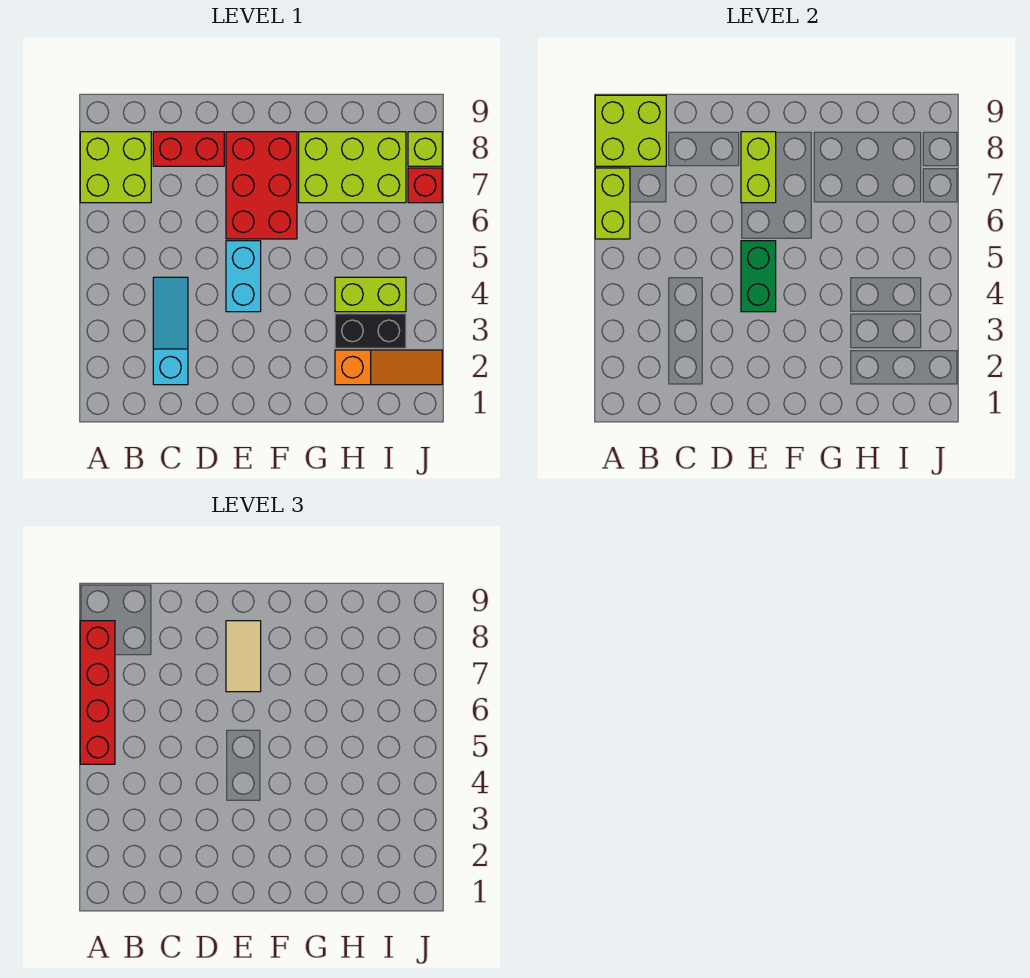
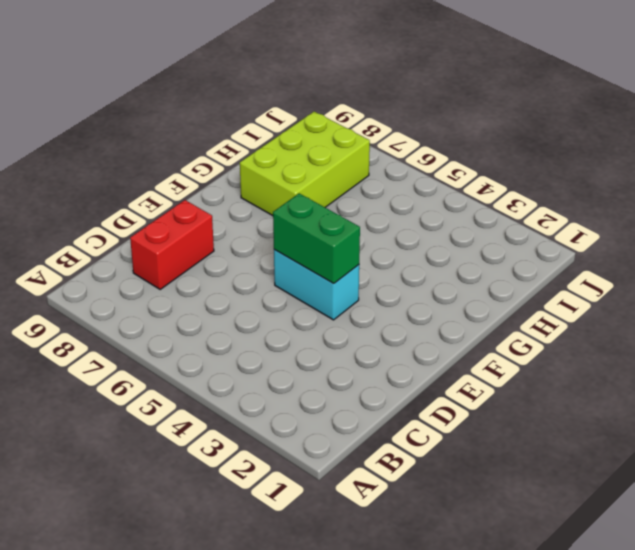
none -> lime 2x2 brick [80,132,151,203]
none -> cyan 1x3 slope [153,277,188,385]
none -> red 2x3 brick [226,132,297,239]

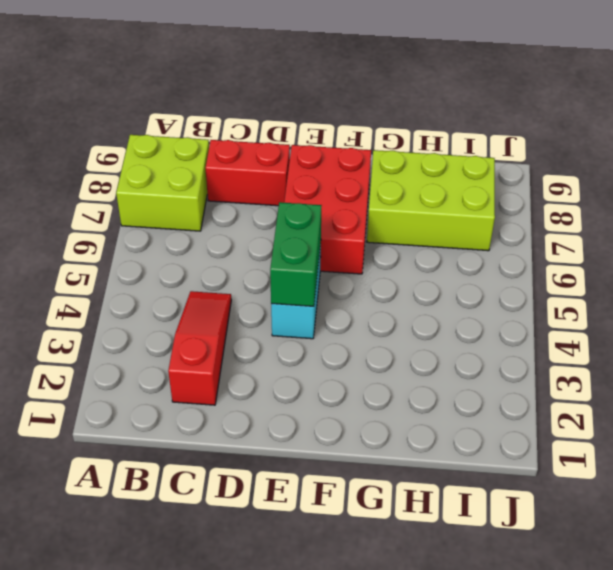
red 1x3 slope [168,291,231,405] -> cyan 1x3 slope [153,277,188,385]
none -> orange 1x3 slope [335,350,442,385]
none -> black 1x2 brick [335,314,406,348]
none -> lime 1x2 brick [335,277,406,312]

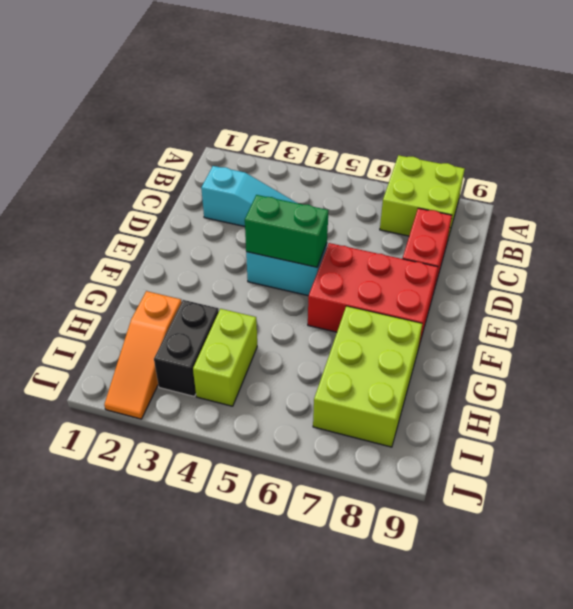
none -> red 1x1 brick [408,168,442,203]
none -> lime 1x1 brick [408,132,442,166]
none -> lime 1x2 brick [595,168,630,239]

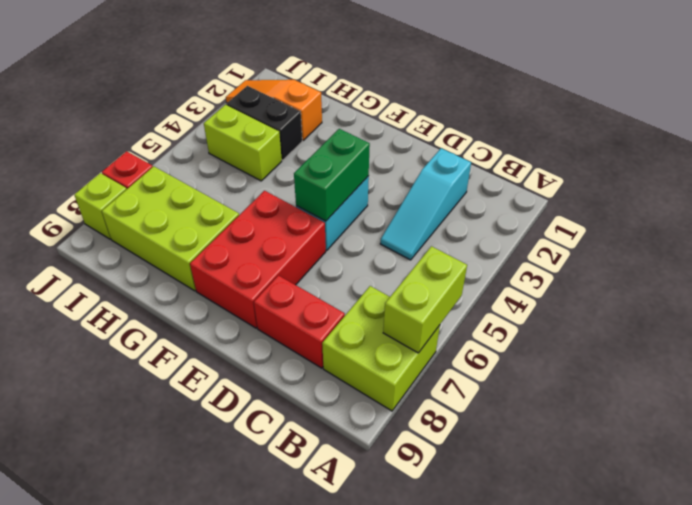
none -> lime 2x2 brick [595,95,666,166]
none -> lime 1x2 brick [741,132,776,203]
none -> red 1x4 brick [80,621,115,764]

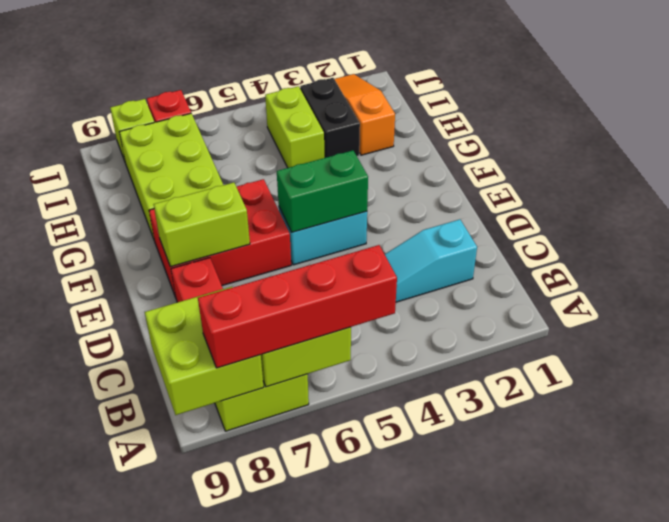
none -> tan 1x2 tile [226,621,261,692]

